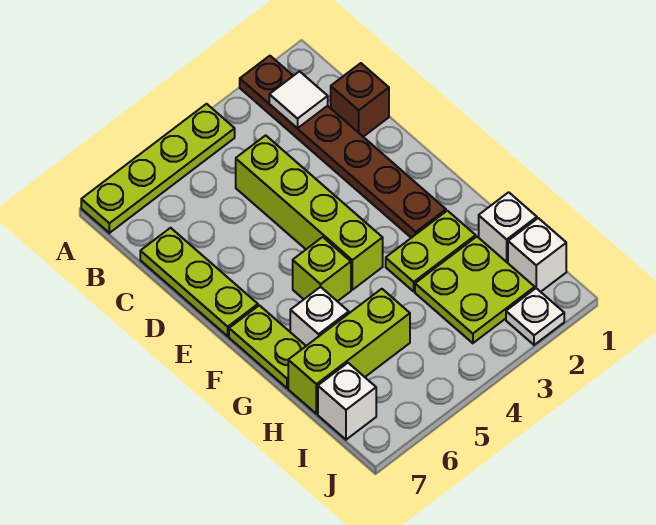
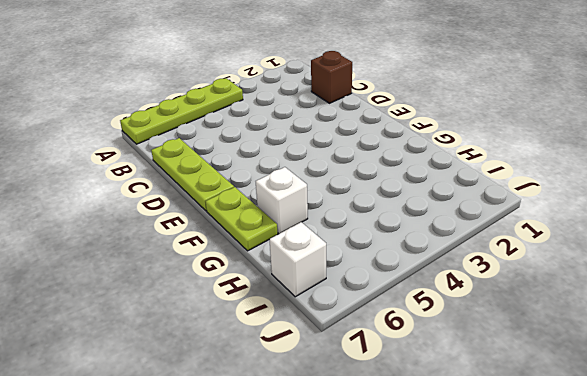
none -> brown 1x6 plate [240,56,446,238]
none -> lime 1x4 brick [236,135,383,290]
none -> lime 1x1 brick [293,237,351,301]

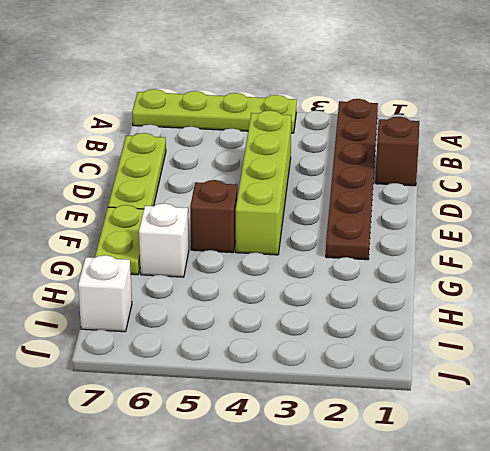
brown 1x1 brick [190,180,237,253] -> lime 1x1 brick [293,237,351,301]
none -> lime 1x2 plate [386,211,476,291]
none -> white 1x1 brick [479,192,537,263]
none -> lime 2x2 plate [415,237,535,343]

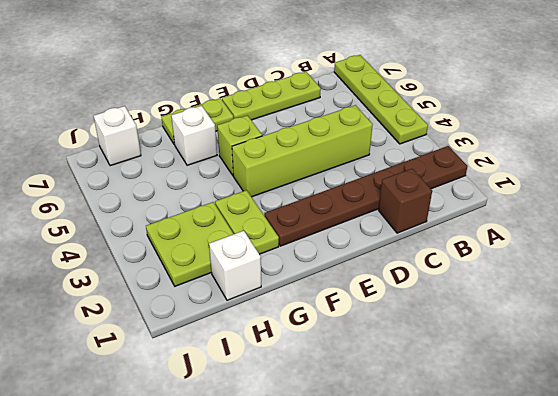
none -> lime 1x3 brick [288,289,410,414]
none -> white 1x1 brick [508,218,566,292]
none -> white 1x1 plate [506,288,564,345]

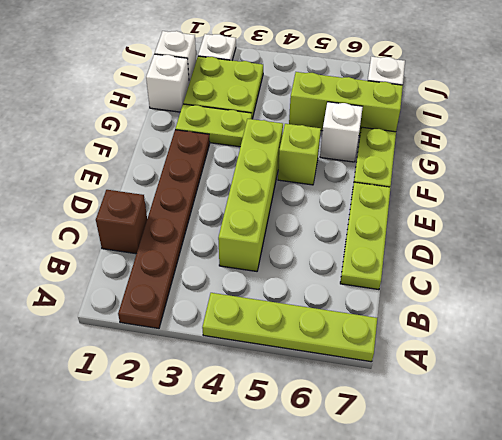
none -> white 1x1 tile [269,71,328,128]

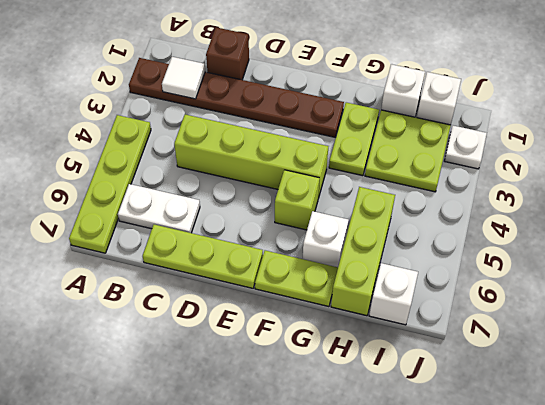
white 1x2 plate [118,184,200,233] -> none

